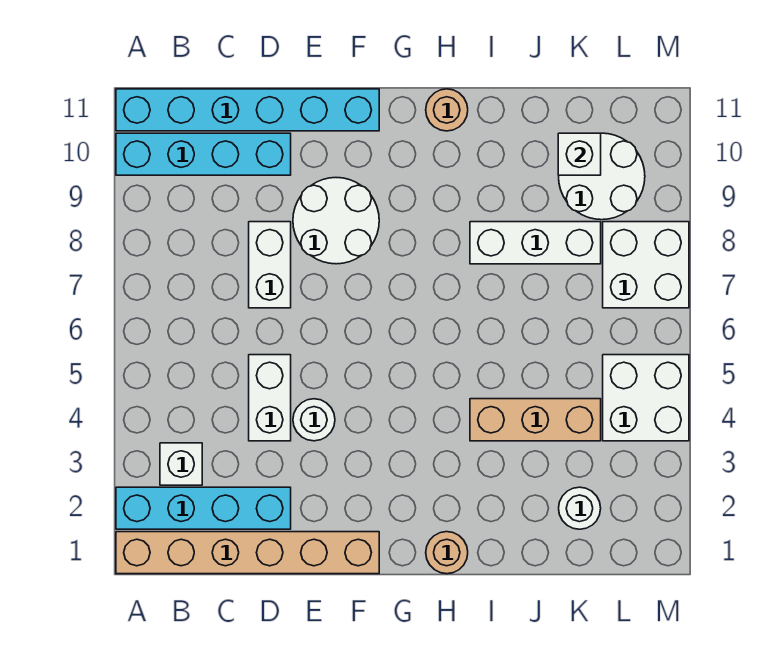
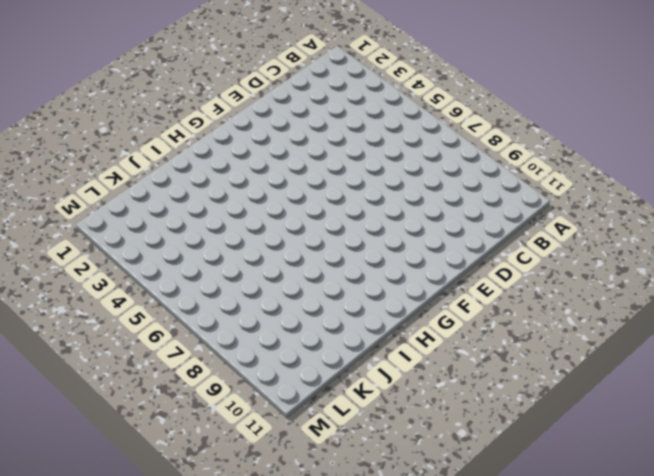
none -> tan 1x6 brick [116,532,379,574]
none -> cyan 1x4 brick [116,487,291,529]
none -> cyan 1x4 brick [116,133,291,175]

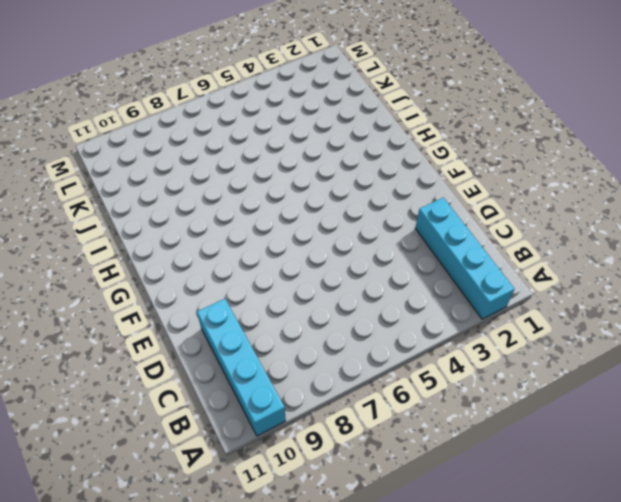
none -> tan 1x6 brick [116,532,379,574]
none -> cyan 1x6 brick [116,89,379,131]
none -> white 1x1 brick [160,443,202,485]

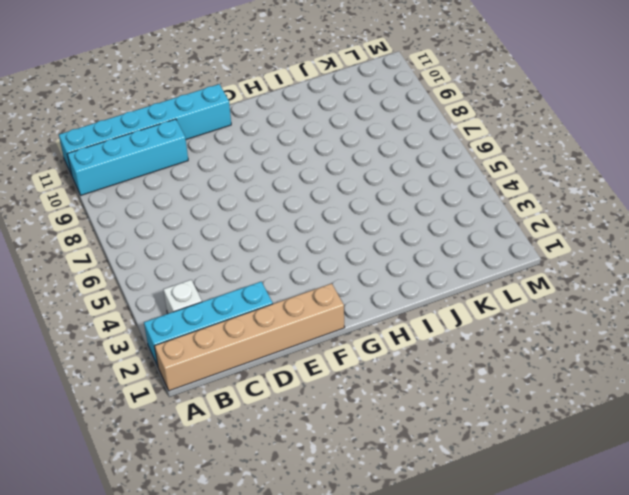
none -> white 1x2 brick [249,355,291,441]
none -> white 1x2 brick [249,222,291,308]
none -> white 1x1 round brick [293,399,335,441]

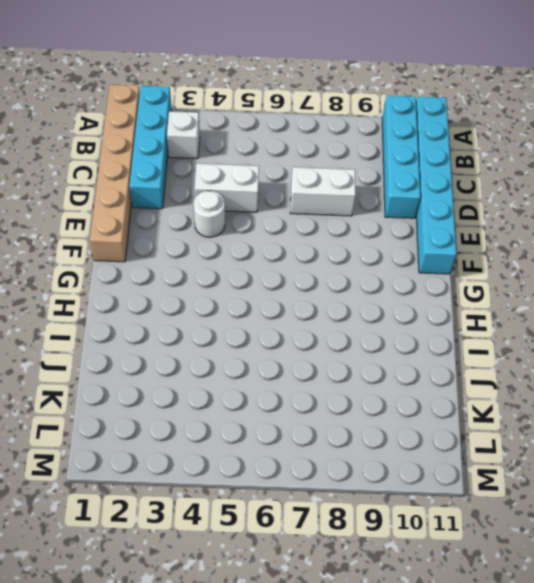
none -> white 2x2 round brick [293,178,379,264]
none -> tan 1x1 round brick [426,532,468,574]
none -> tan 1x1 round brick [426,89,468,131]

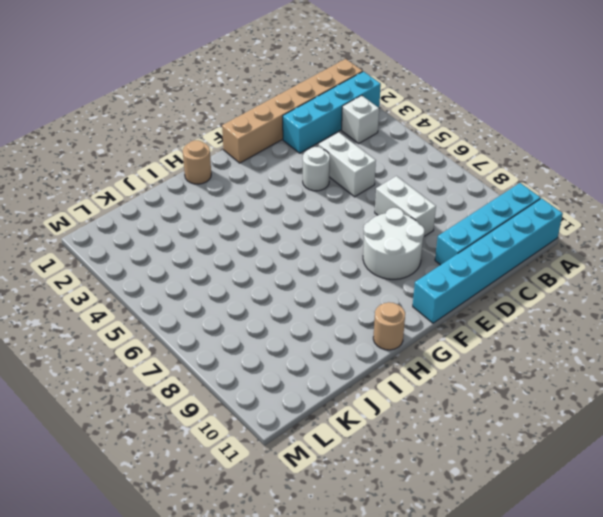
none -> tan 1x3 brick [470,399,601,441]
none -> white 1x3 brick [470,222,601,264]
none -> white 1x1 round brick [559,487,601,529]

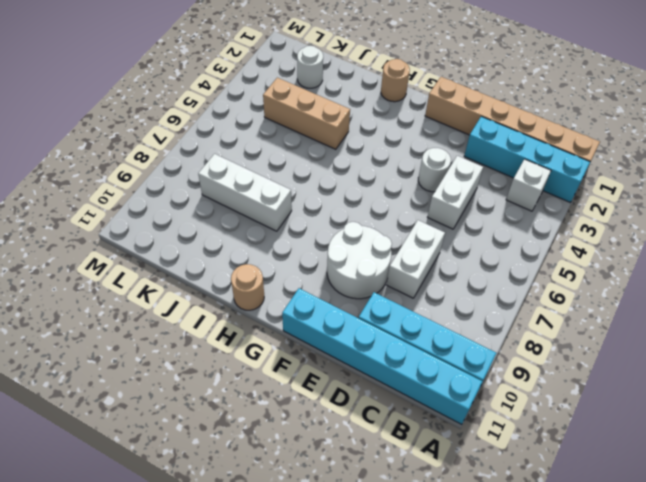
none -> white 2x2 round brick [559,133,645,220]
none -> white 2x2 brick [603,355,689,441]
none -> white 2x2 brick [603,222,689,308]

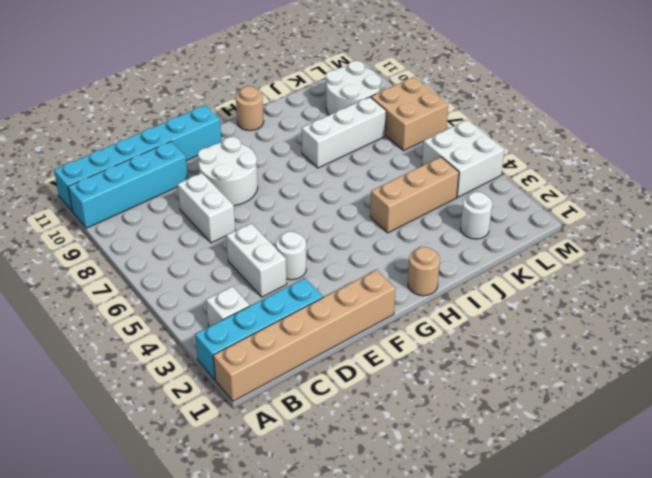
tan 2x2 brick [371,77,448,151] -> white 2x2 brick [603,222,689,308]
none -> white 1x1 brick [558,133,601,175]

